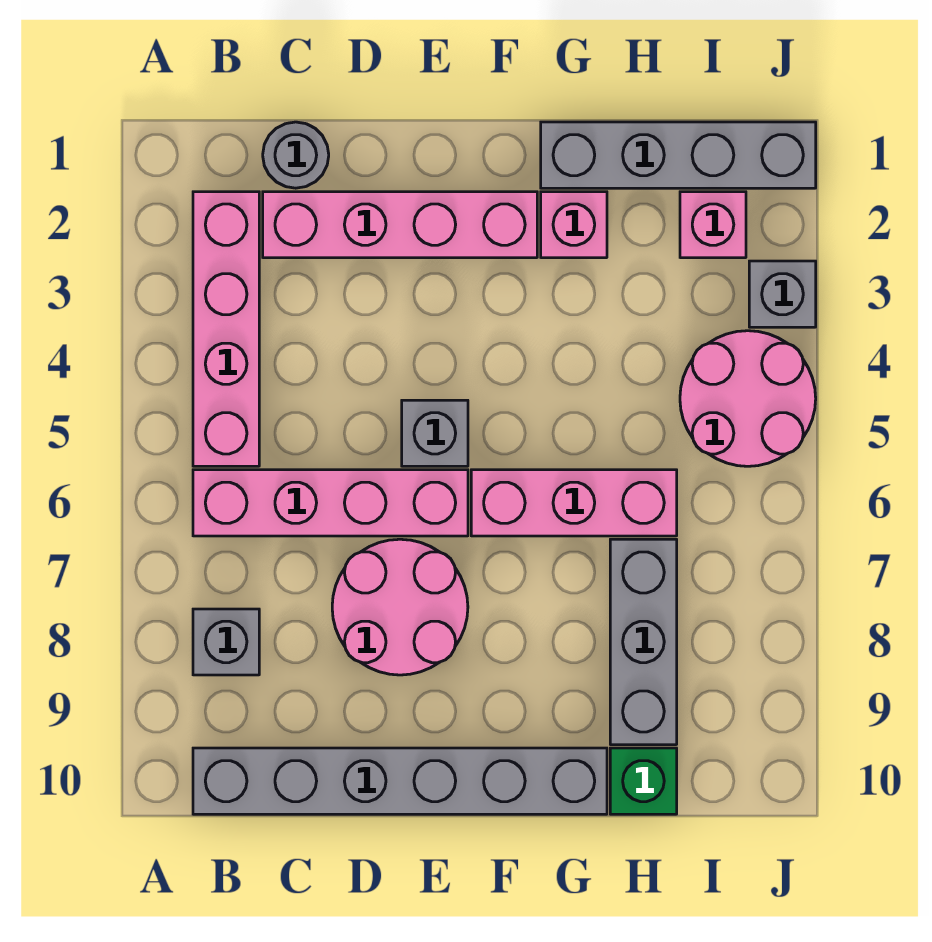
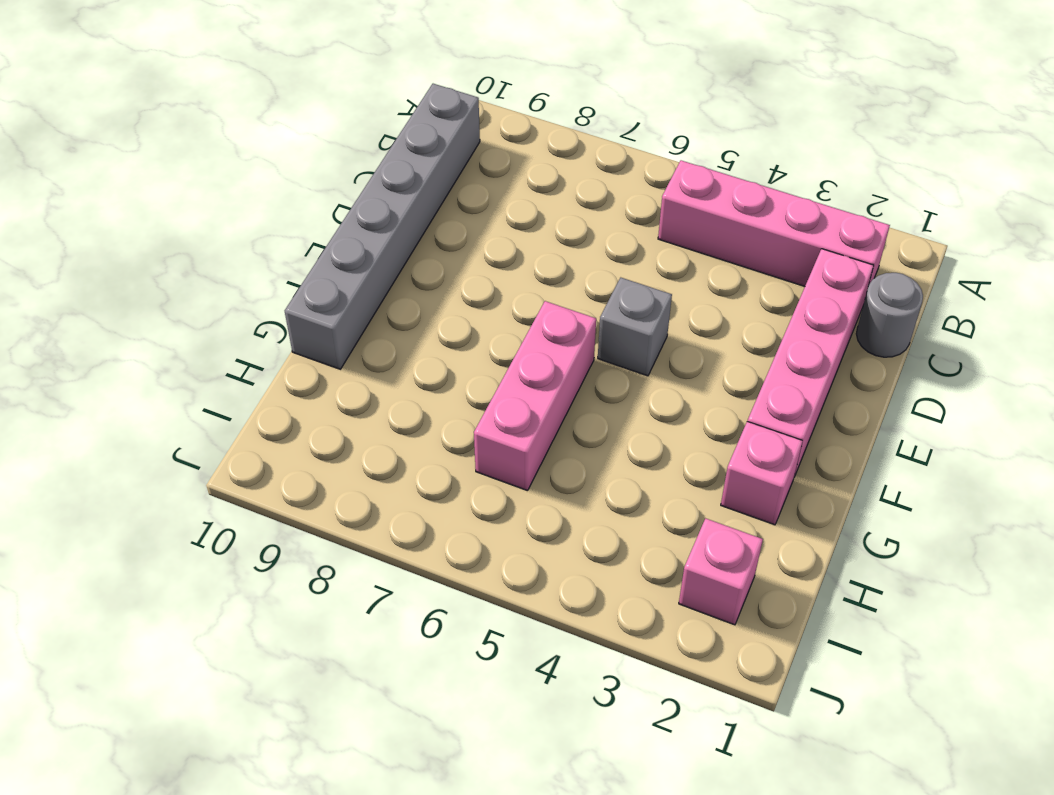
none -> pink 1x4 brick [193,470,468,536]
none -> grey 1x1 brick [193,609,259,675]
none -> pink 2x2 round brick [332,539,468,675]

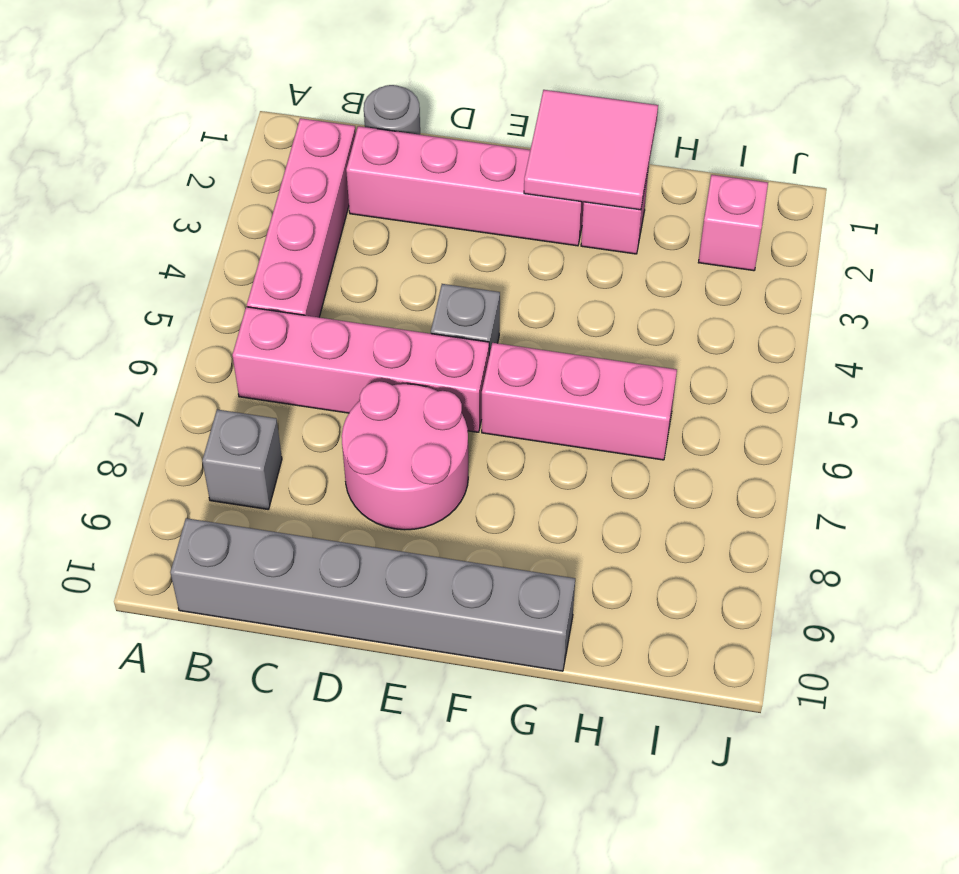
pink 2x2 tile [524,90,658,210] -> none
none -> grey 1x4 brick [541,122,816,188]
none -> grey 1x3 brick [610,539,677,745]
none -> green 1x1 brick [610,748,677,814]

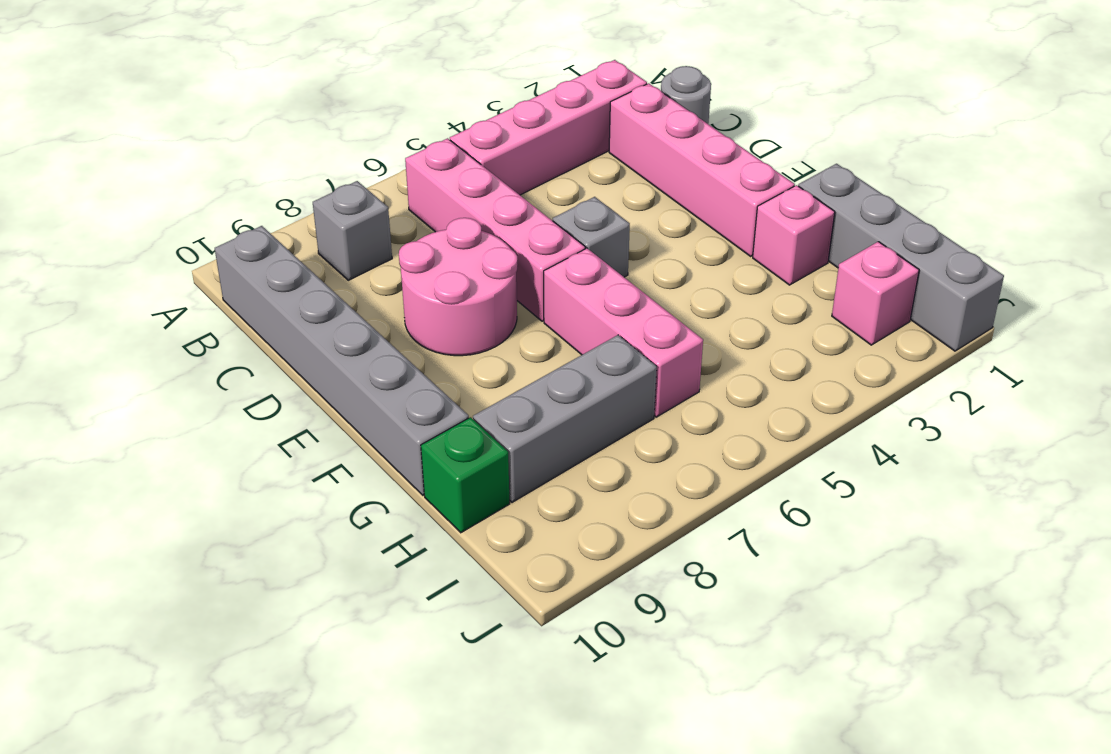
none -> pink 2x2 round brick [680,331,816,466]
none -> grey 1x1 brick [749,261,816,327]

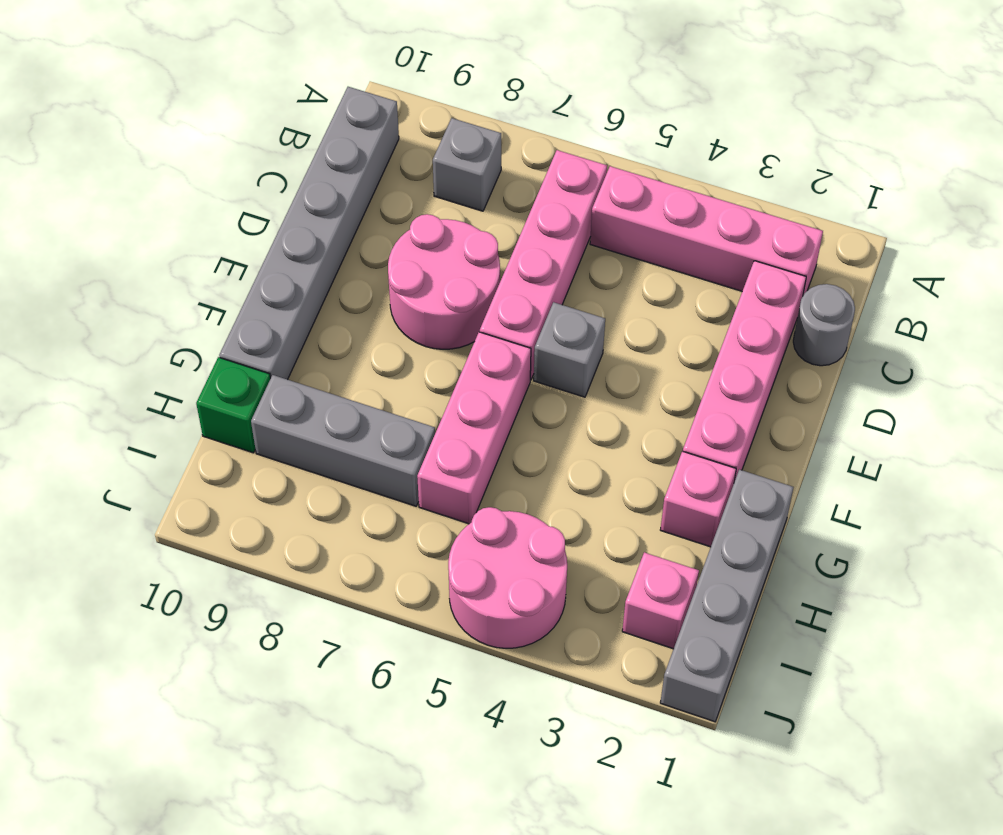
none -> grey 1x1 brick [749,261,816,327]

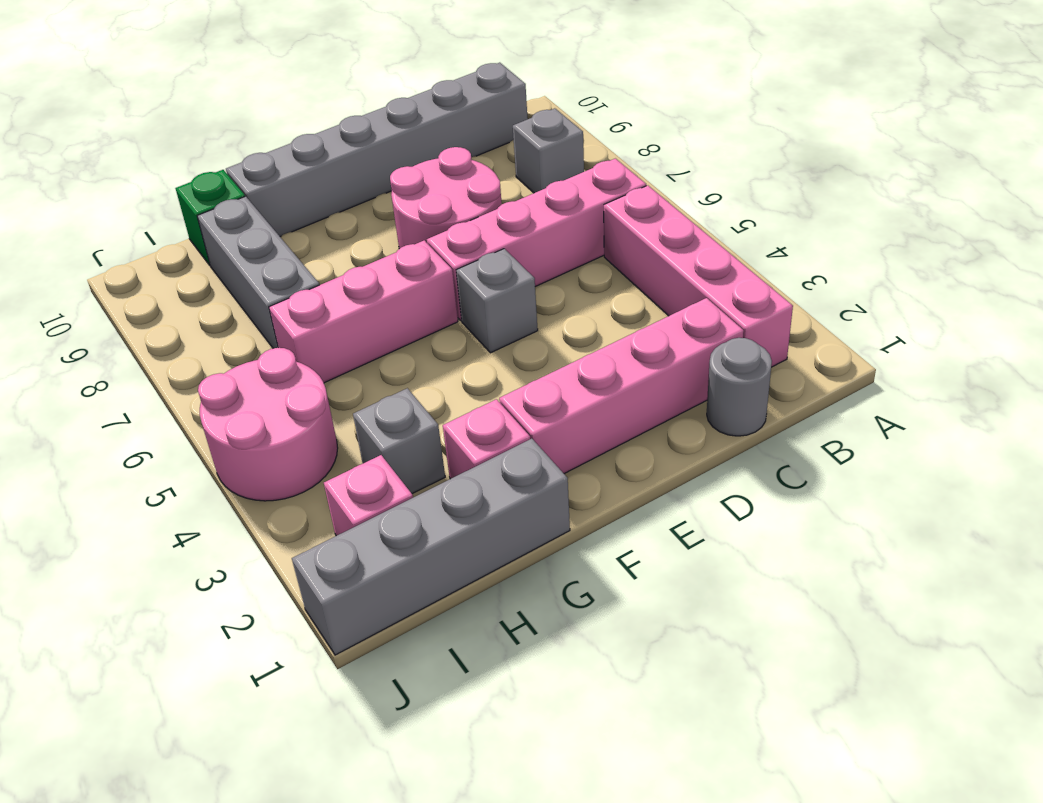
grey 1x1 brick [353,388,445,494] -> grey 1x1 brick moved to [749,261,816,327]

